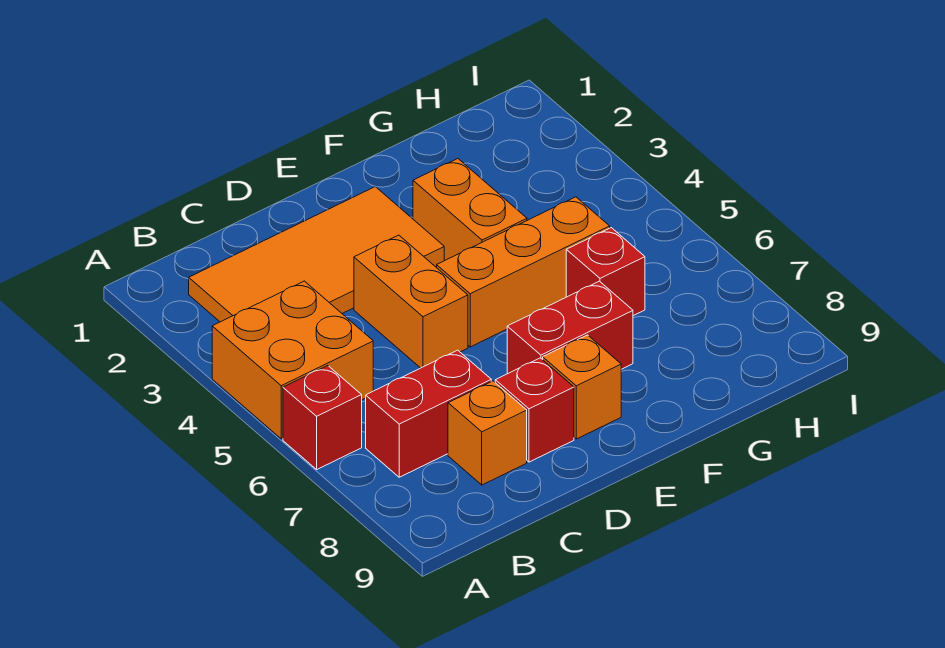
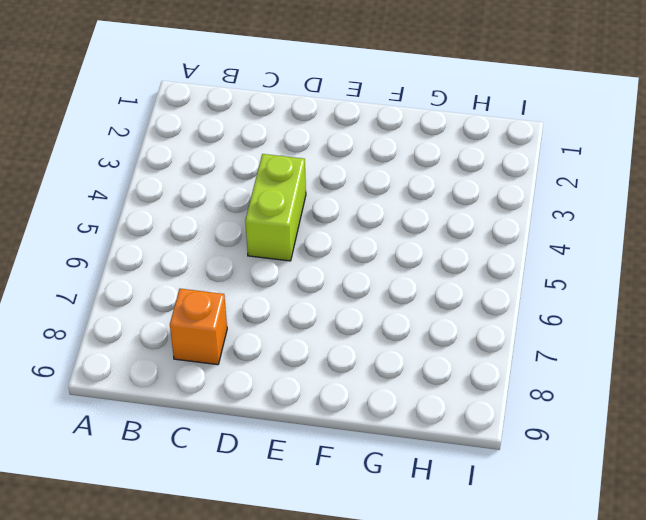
lime 1x2 brick [245,154,306,261] -> orange 1x2 brick [354,235,468,368]
none -> orange 2x2 brick [212,281,373,439]
none -> red 1x1 brick [283,366,362,469]
none -> orange 2x4 tile [189,187,444,322]

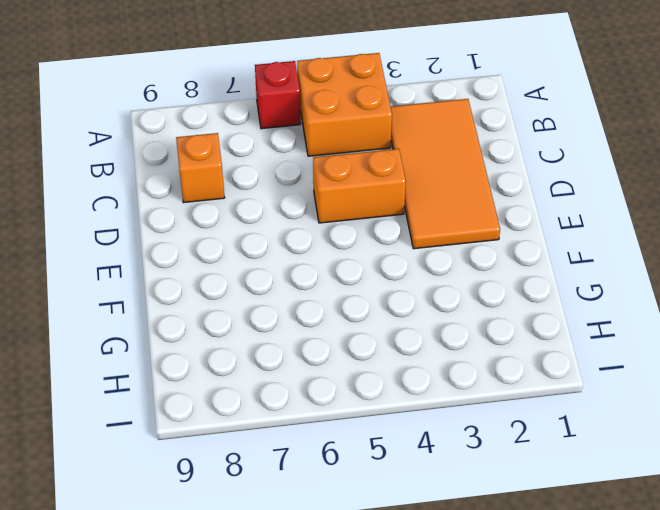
none -> red 1x2 brick [366,350,491,477]
none -> red 1x1 brick [495,358,574,462]
none -> orange 1x3 brick [437,197,610,347]

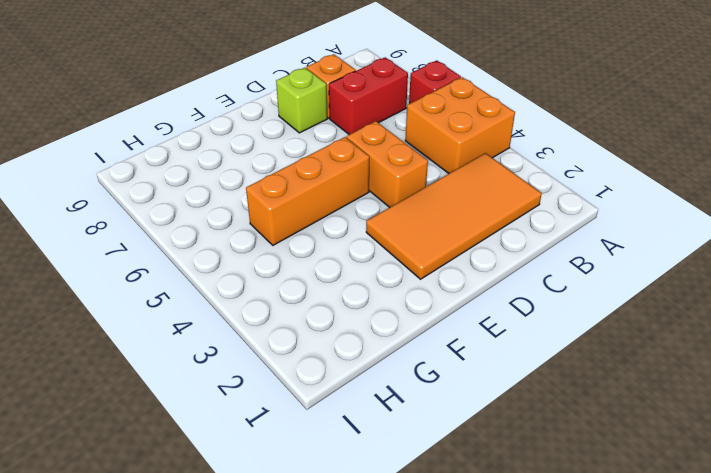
lime 1x1 brick [276,68,327,133] -> red 1x1 brick [495,358,574,462]
none -> red 1x2 brick [507,281,633,374]
none -> orange 1x1 brick [543,335,621,439]
none -> orange 1x2 brick [413,159,527,261]

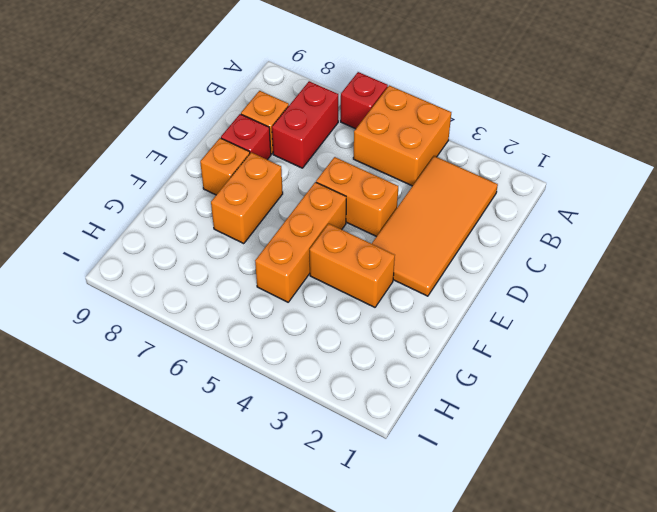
orange 1x2 brick [211,152,283,244] -> red 1x2 brick [507,281,633,374]
none -> red 1x1 brick [566,228,645,316]

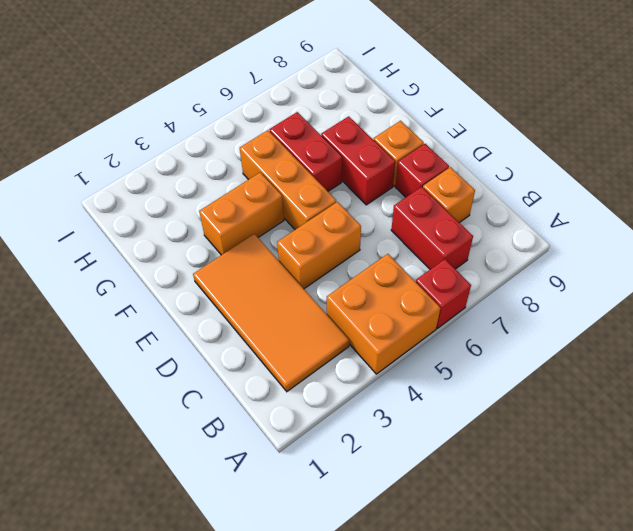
red 1x2 brick [269,112,342,191] -> red 1x1 brick [566,228,645,316]

